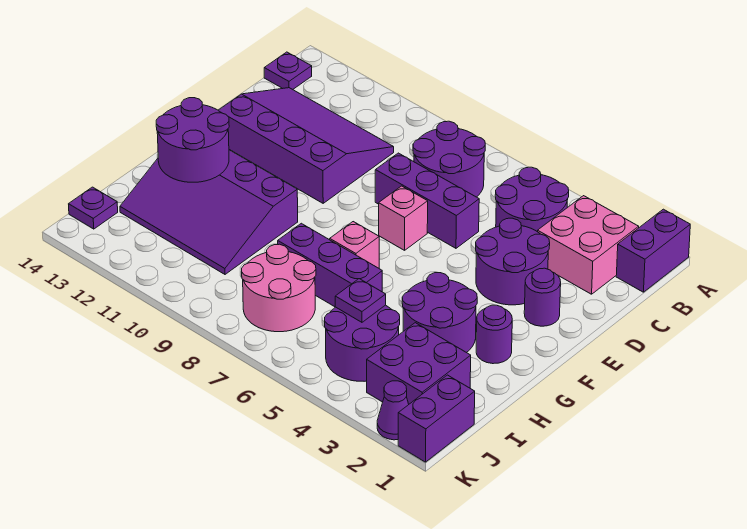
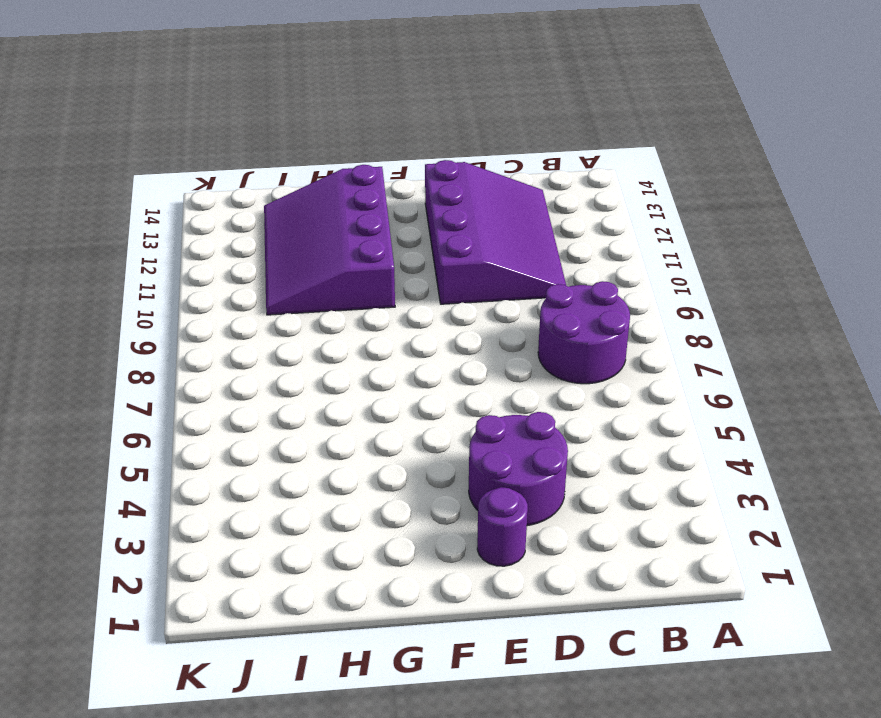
none -> purple 1x2 brick [616,209,690,292]
none -> pink 2x2 brick [538,196,639,294]
none -> purple 2x2 round brick [495,167,569,232]

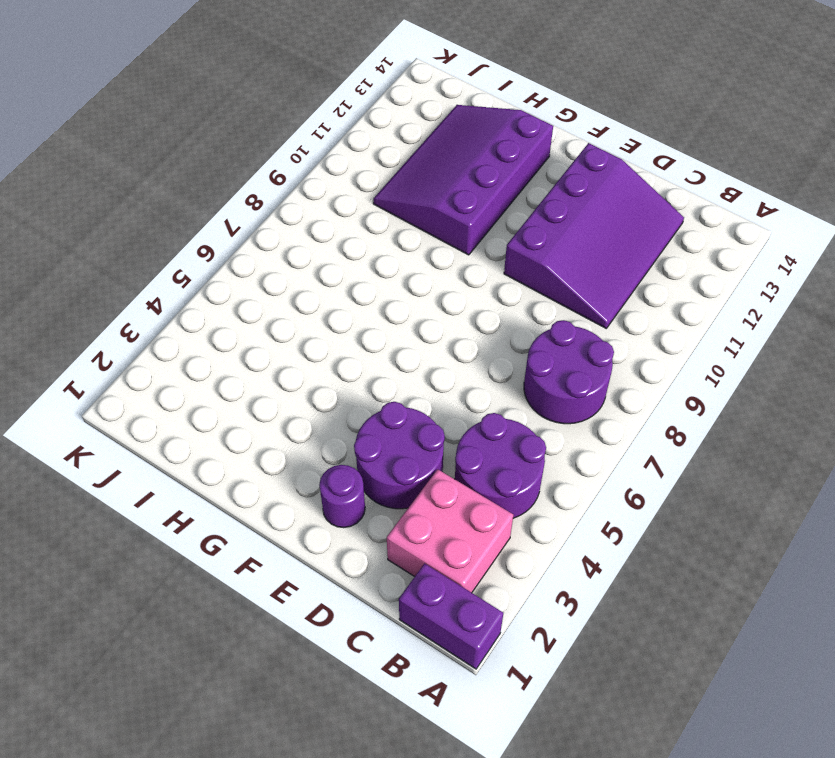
none -> purple 1x1 plate [264,52,312,89]
none -> purple 1x3 brick [375,153,479,248]
none -> pink 1x1 brick [379,186,428,250]

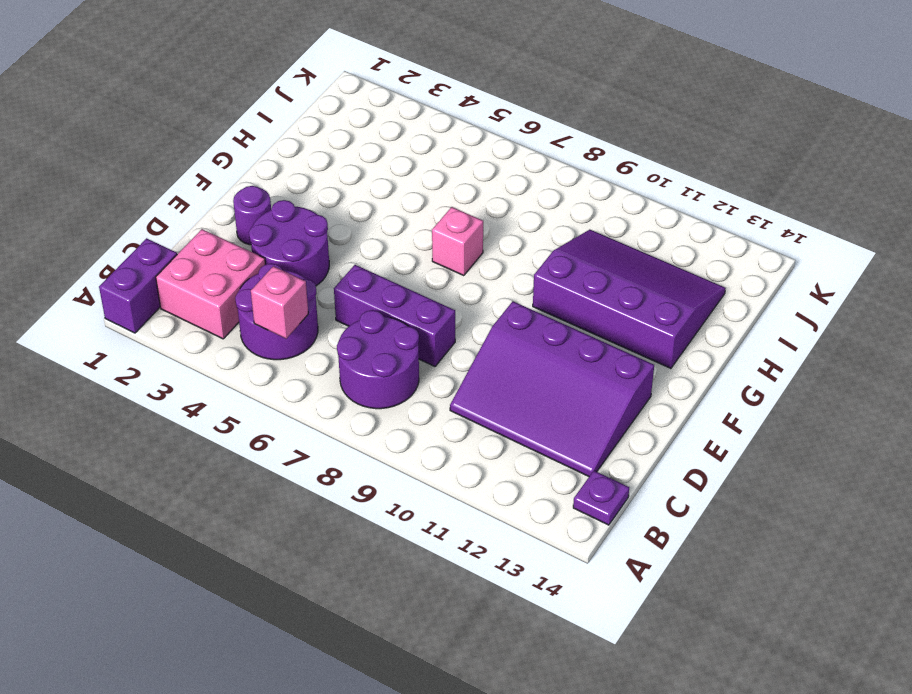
pink 1x1 brick [251,266,308,339] -> pink 1x1 brick moved to [379,186,428,250]
none -> purple 1x1 round brick [476,305,512,364]
none -> purple 2x2 round brick [402,273,477,353]
none -> purple 1x3 brick [278,223,382,307]

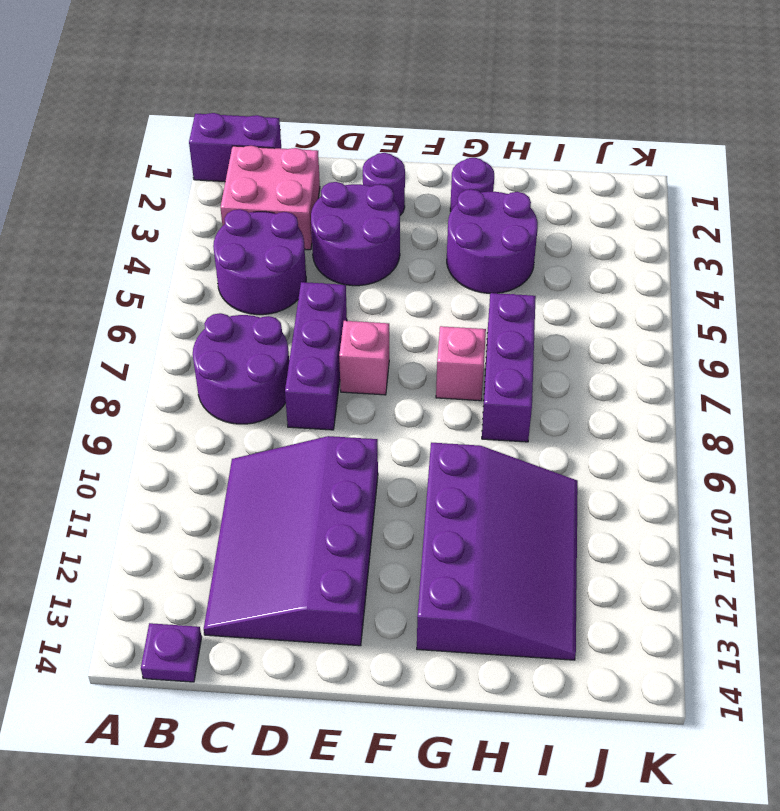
none -> purple 2x2 brick [367,323,471,404]
none -> purple 2x2 round brick [325,305,400,381]
none -> pink 2x2 round brick [242,244,316,332]

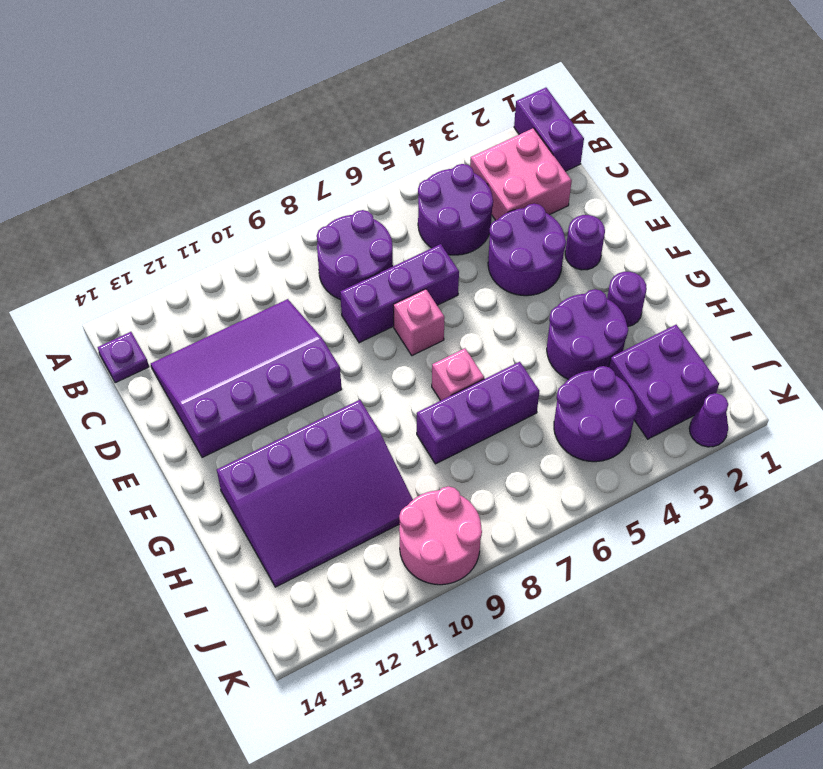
pink 2x2 round brick [399,486,482,585] -> pink 2x2 round brick moved to [242,244,316,332]
none -> purple 1x2 brick [398,375,475,462]
none -> purple 1x1 plate [69,187,118,229]
none -> purple 2x2 round brick [156,98,229,182]

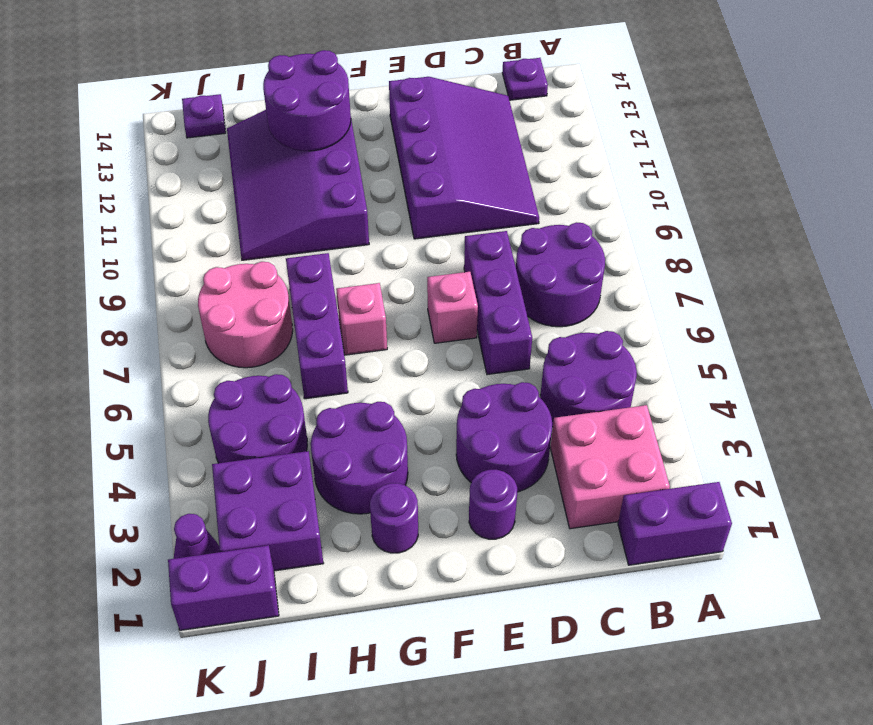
none -> purple 1x1 plate [335,279,386,322]

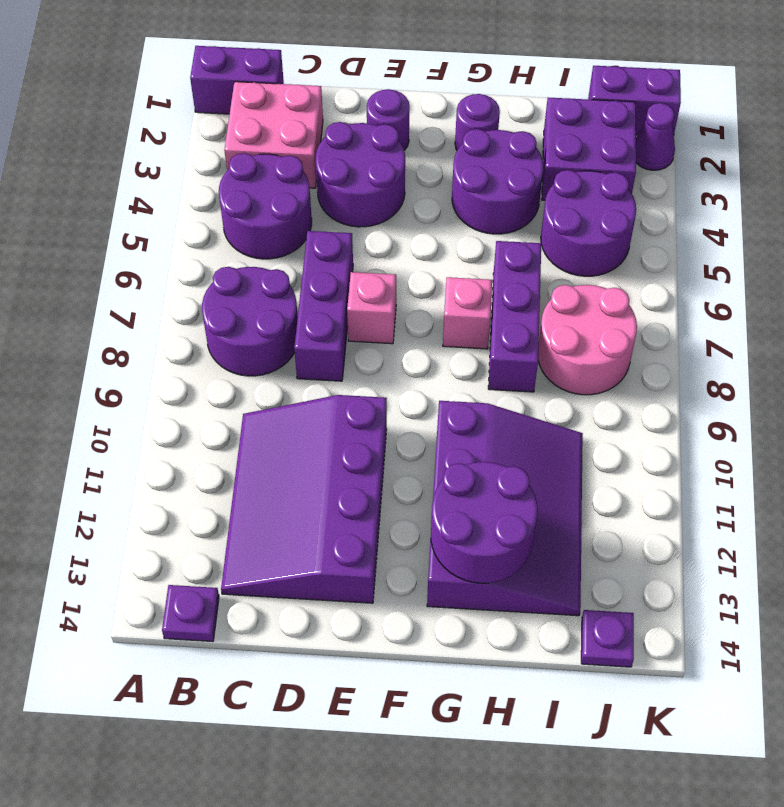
none -> purple 1x1 plate [335,279,386,322]

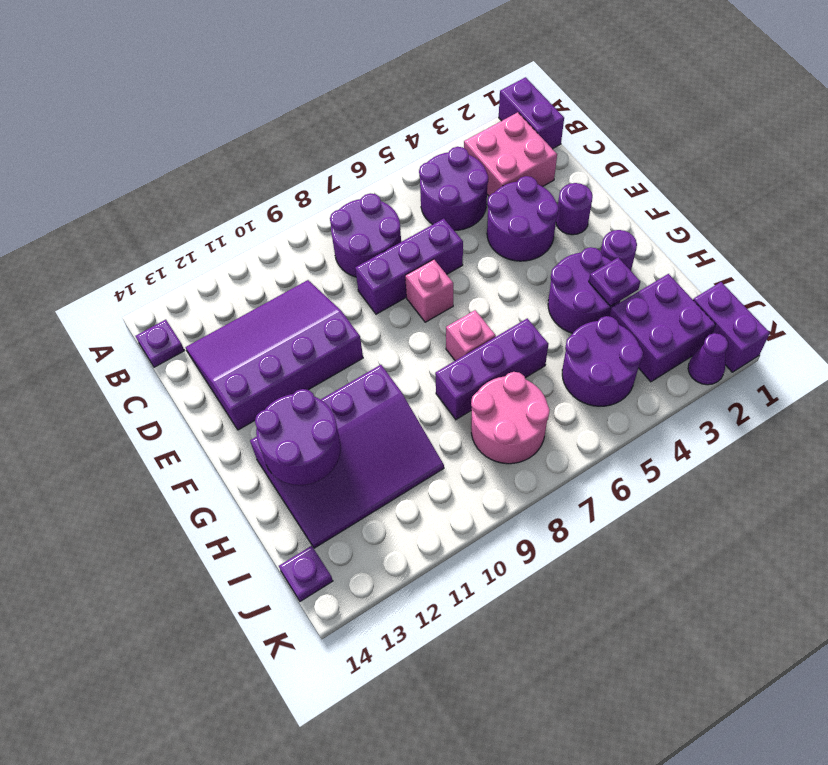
purple 1x1 plate [589,257,640,306] -> purple 1x1 plate moved to [335,279,386,322]

